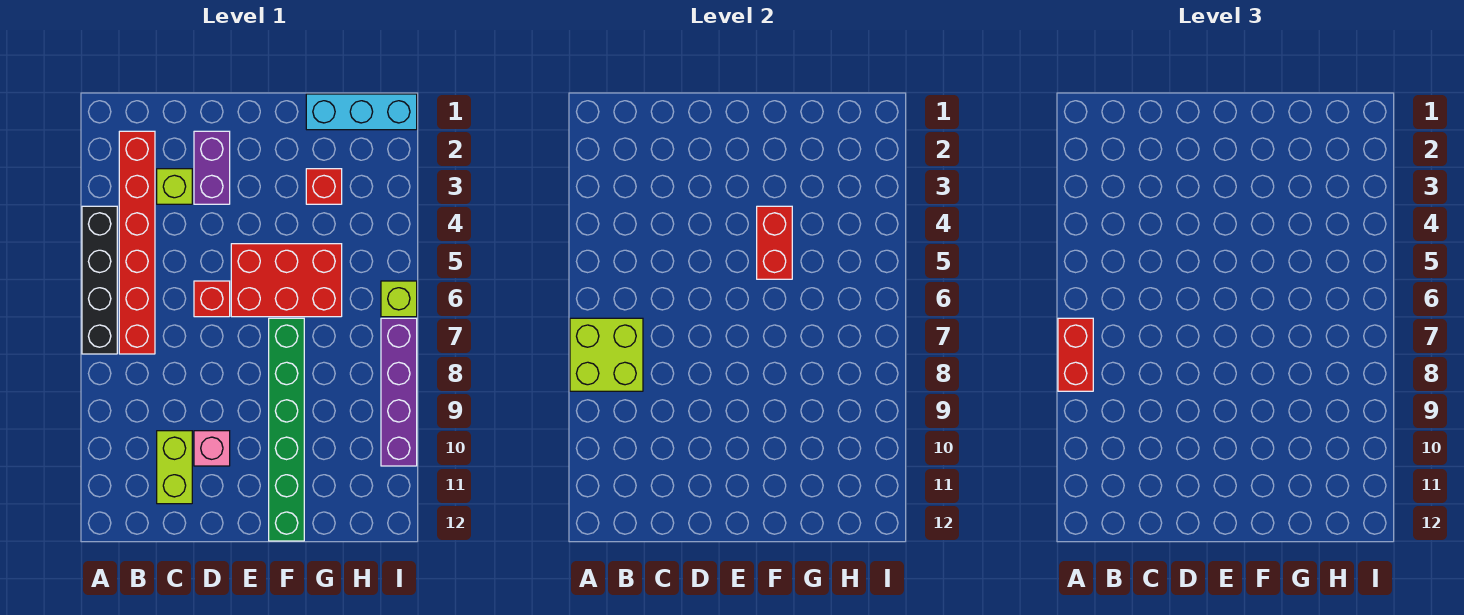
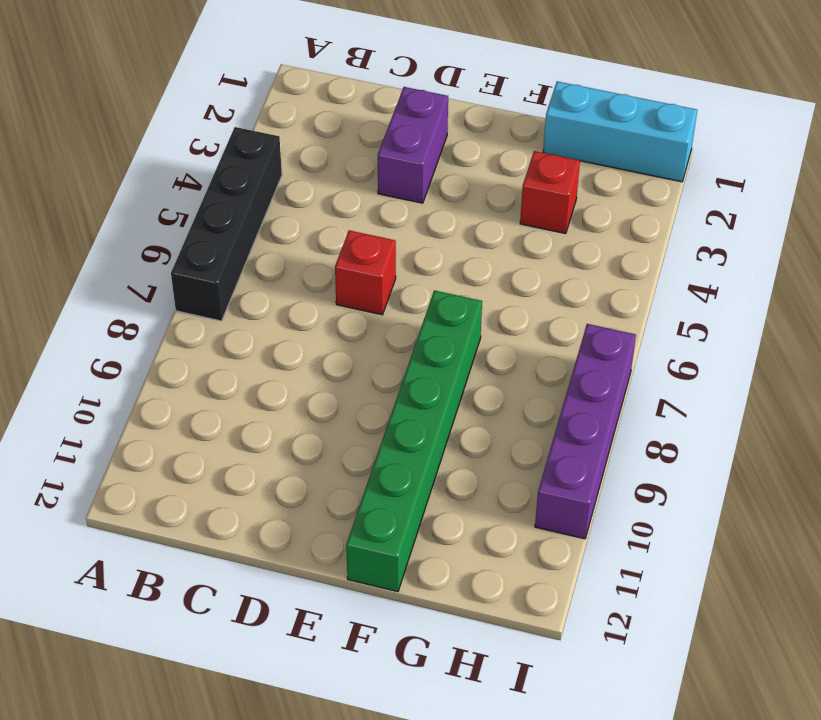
none -> red 1x6 brick [119,131,155,354]
none -> lime 1x1 brick [157,169,192,204]
none -> lime 1x2 brick [157,431,192,504]

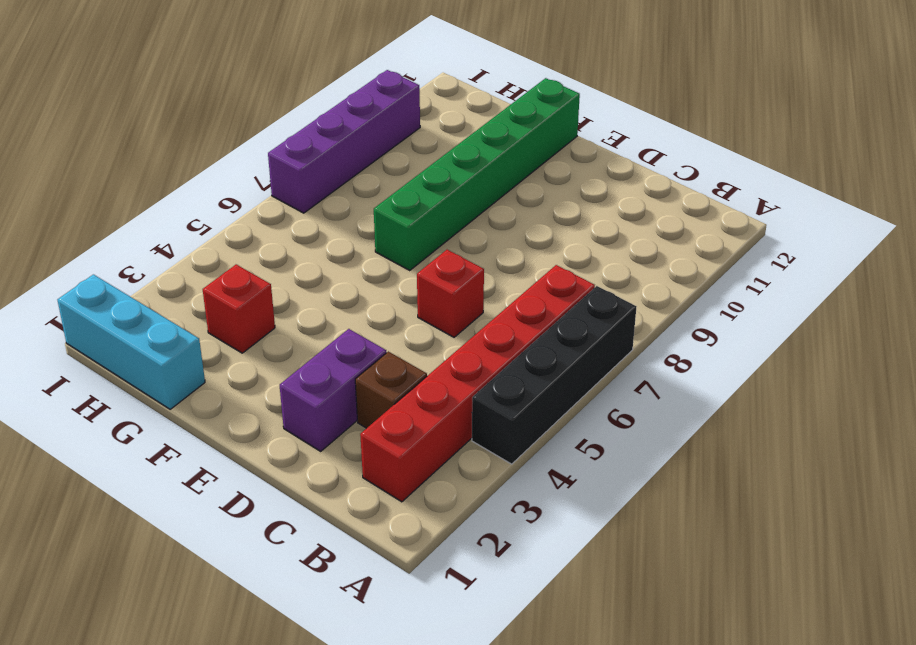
brown 1x1 brick [355,351,427,428] -> lime 1x1 brick [157,169,192,204]
none -> lime 1x2 brick [157,431,192,504]
none -> pink 1x1 brick [194,431,230,466]
none -> red 2x3 brick [231,244,342,317]

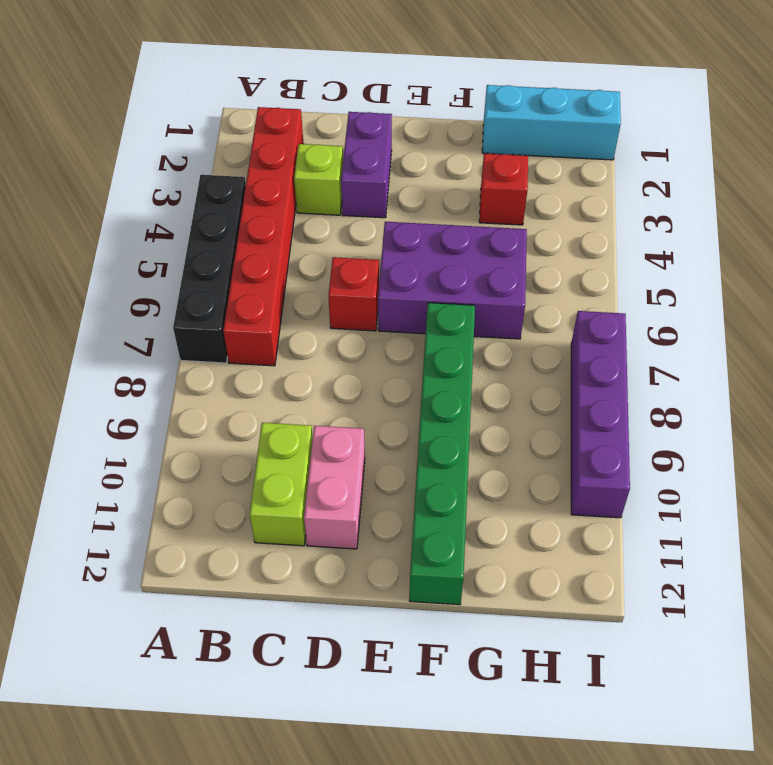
pink 1x2 brick [304,426,365,549] -> pink 1x1 brick [194,431,230,466]
purple 2x3 brick [378,222,527,339] -> red 2x3 brick [231,244,342,317]
none -> lime 1x1 brick [381,281,417,317]
none -> lime 2x2 brick [570,318,643,391]
none -> red 1x2 brick [757,206,792,279]

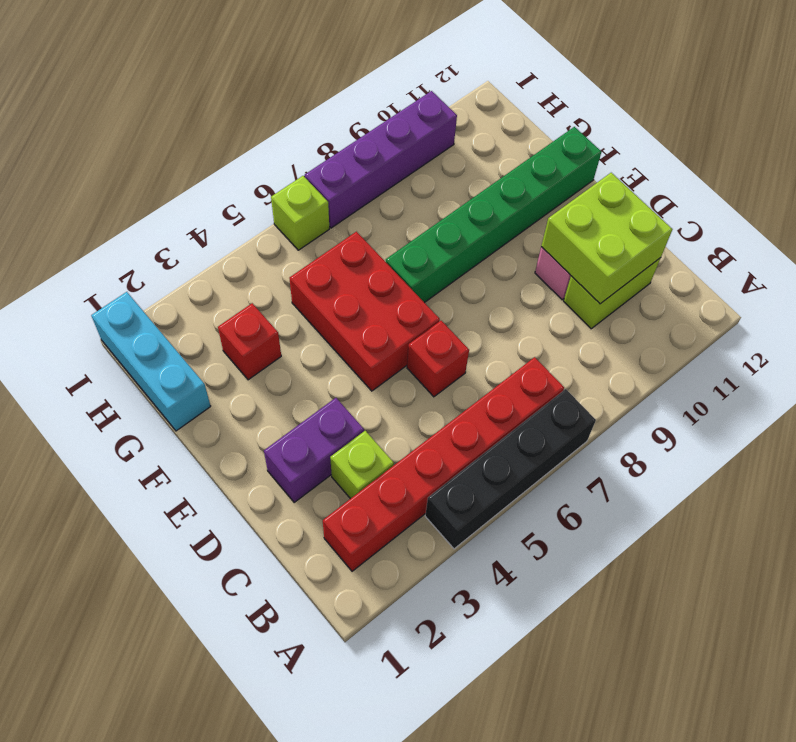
lime 2x2 brick [541,173,672,304] -> lime 2x2 brick moved to [570,318,643,391]
none -> red 1x2 brick [757,206,792,279]
none -> red 1x2 brick [1058,318,1093,391]

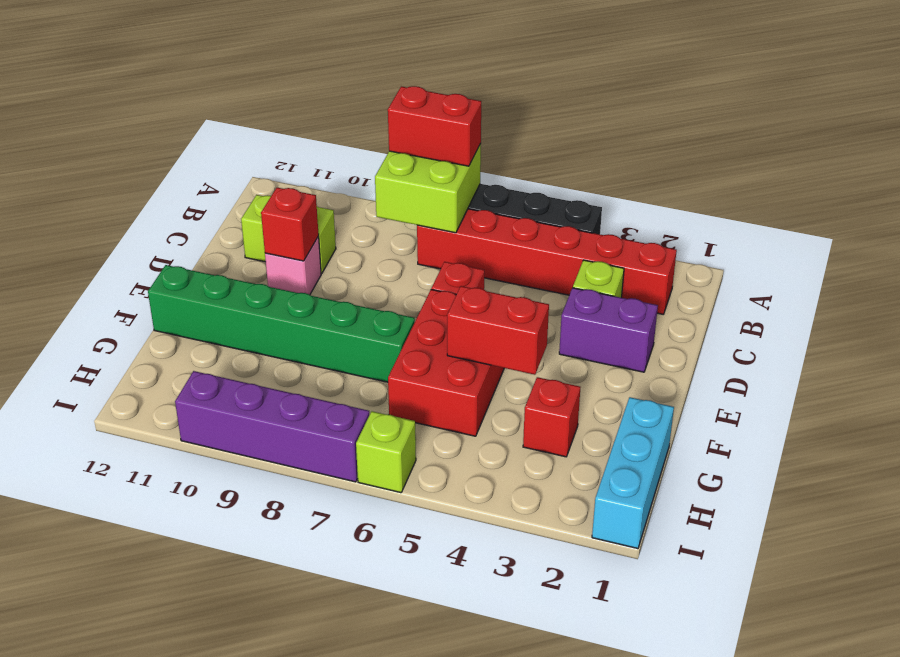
red 1x1 brick [261,188,319,261] -> none

